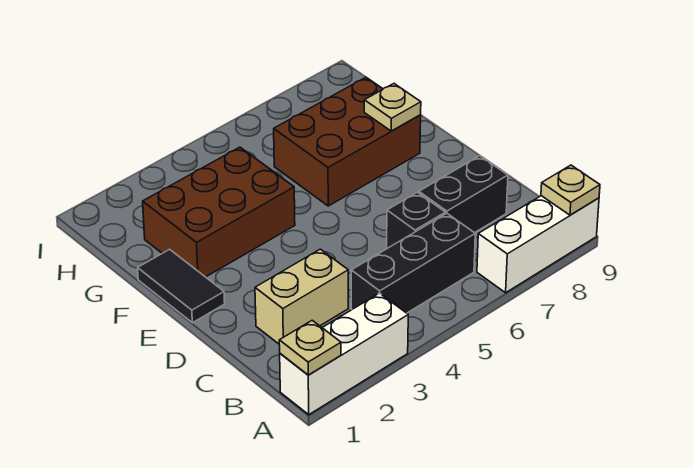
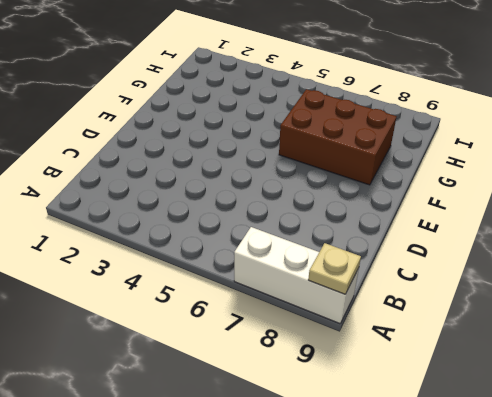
none -> white 1x3 brick [280,293,408,415]
none -> black 1x3 brick [351,213,475,313]
none -> tan 1x2 brick [255,249,348,344]

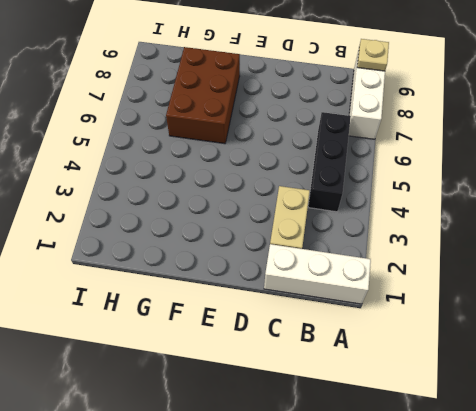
white 1x3 brick [264,244,371,304] -> white 1x3 brick turned to [280,293,408,415]
none -> black 1x1 brick [387,192,445,248]
none -> black 1x2 brick [419,156,508,233]
none -> black 1x2 tile [138,249,225,323]

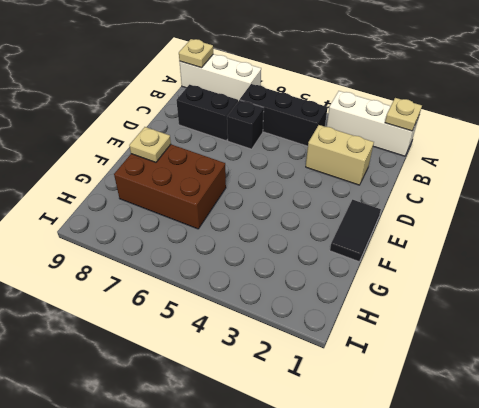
none -> brown 2x3 brick [143,147,295,277]

